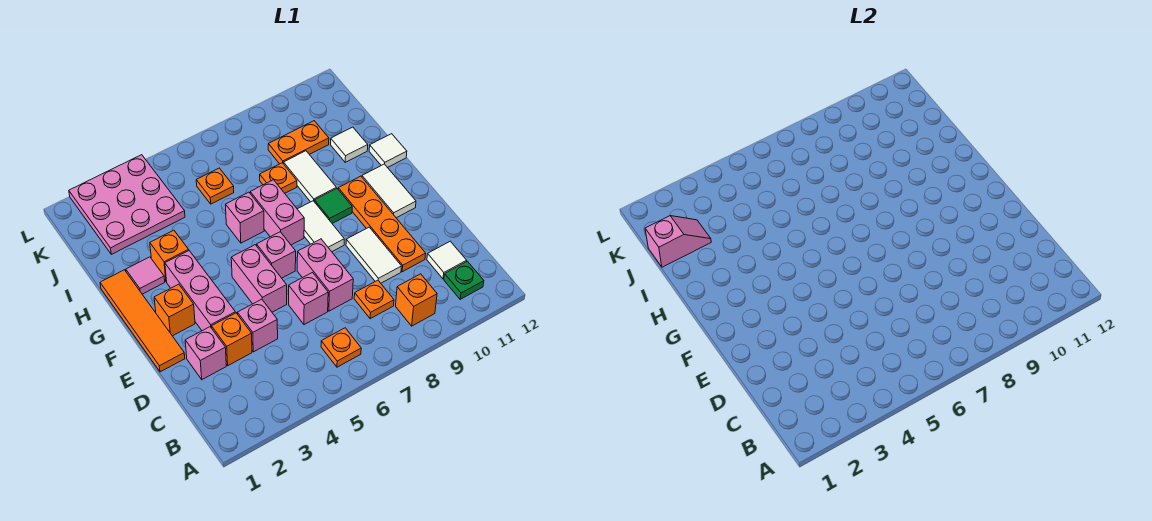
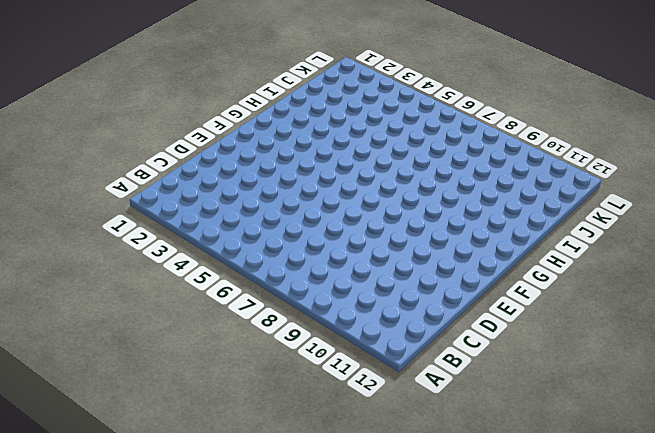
none -> orange 1x1 plate [321,328,361,367]
none -> orange 1x1 brick [396,274,437,326]
none -> green 1x1 plate [444,261,484,299]
none -> orange 1x1 plate [354,280,394,319]

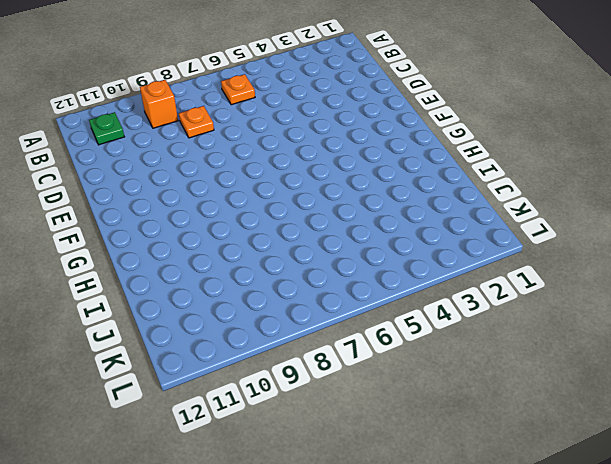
none -> white 1x1 tile [427,241,467,279]
none -> pink 1x1 brick [185,327,226,379]
none -> orange 1x1 brick [212,313,252,366]
none -> pink 1x1 brick [237,299,278,352]

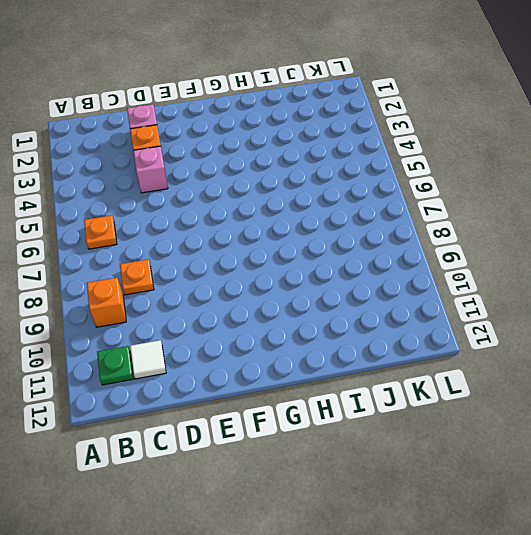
none -> pink 1x1 brick [289,273,328,325]
none -> pink 1x2 brick [297,239,353,311]
none -> white 1x2 tile [346,227,402,283]
none -> orange 1x4 plate [338,176,426,272]

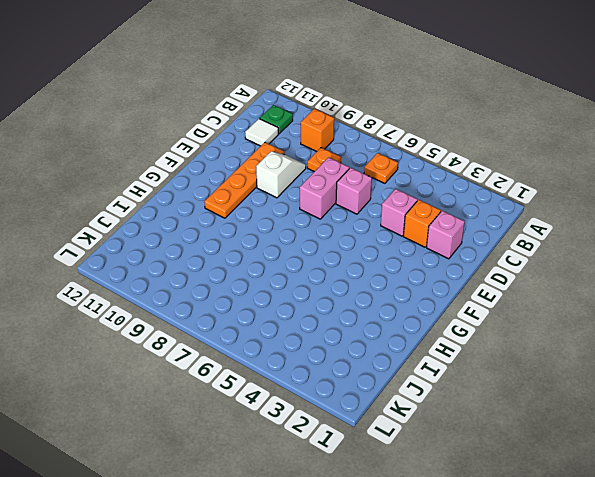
white 1x2 slope [256,152,306,198] -> white 1x2 tile [346,227,402,283]
none -> orange 1x4 tile [100,270,185,372]
none -> pink 1x3 brick [165,251,235,331]
none -> pink 1x2 brick [231,245,287,312]
none -> orange 1x1 brick [154,284,195,336]

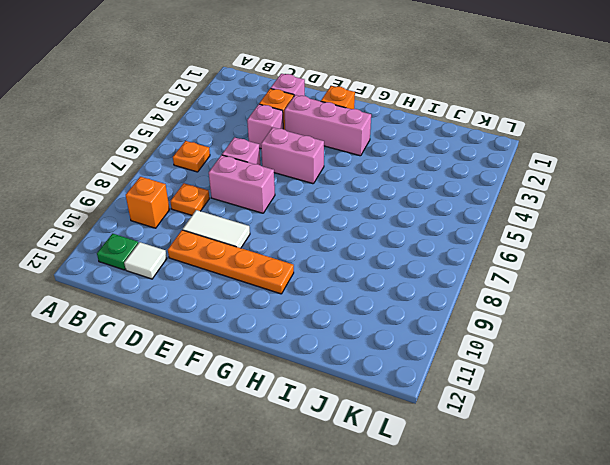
none -> orange 1x4 tile [100,270,185,372]
none -> pink 1x1 brick [257,232,296,278]
none -> white 1x2 tile [298,201,344,252]
none -> white 1x2 tile [362,164,416,218]

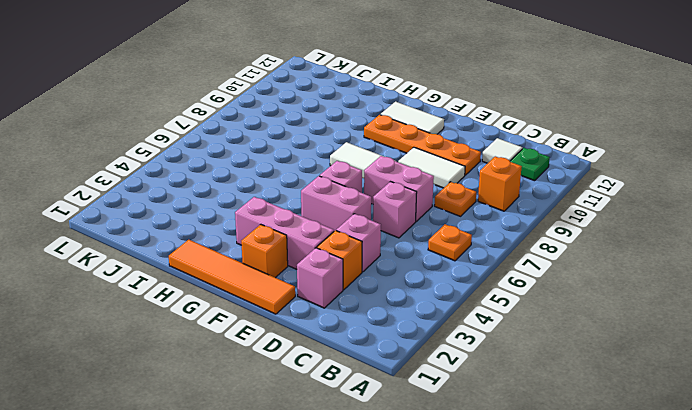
none -> pink 1x2 brick [250,180,304,245]
none -> green 1x1 tile [314,189,352,223]
none -> pink 1x1 tile [126,257,165,294]
none -> orange 1x1 brick [150,230,189,282]

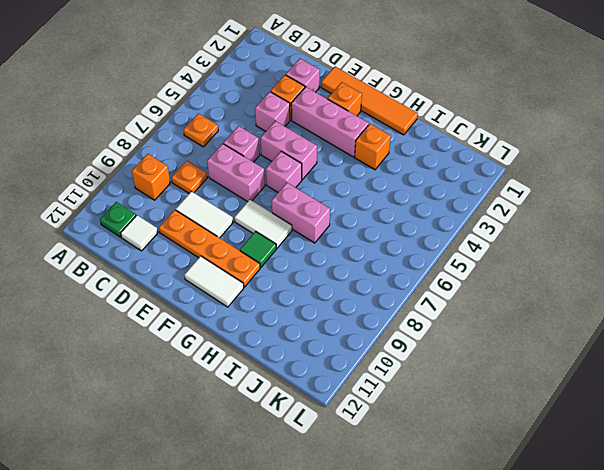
none -> pink 1x1 tile [126,257,165,294]
none -> pink 1x1 brick [226,192,264,243]
none -> white 1x2 tile [284,151,336,202]
none -> white 1x1 tile [369,134,407,168]

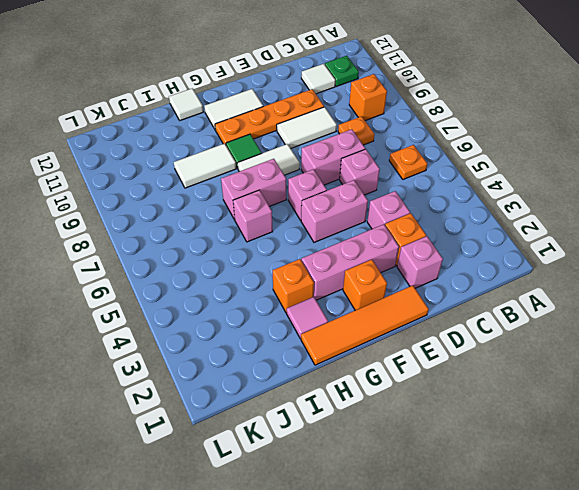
none -> orange 1x1 plate [260,163,297,193]
none -> white 1x1 tile [331,127,368,162]
none -> pink 3x3 plate [69,155,185,254]
none -> orange 1x1 plate [196,168,234,204]

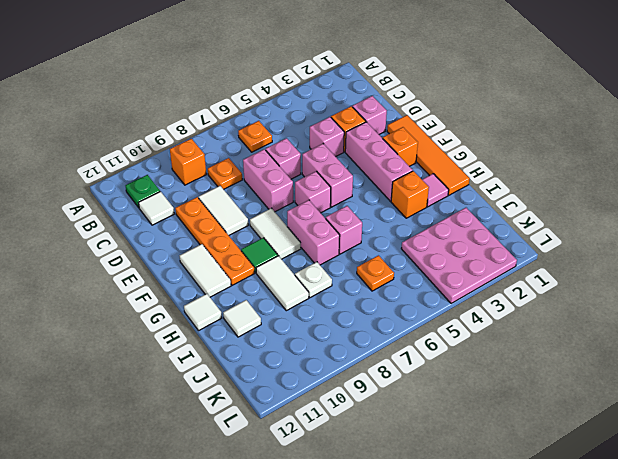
white 1x1 plate [295,262,332,298] -> orange 1x1 plate [260,163,297,193]
none -> orange 1x2 plate [268,121,329,164]
none -> pink 1x2 slope [645,216,711,267]

